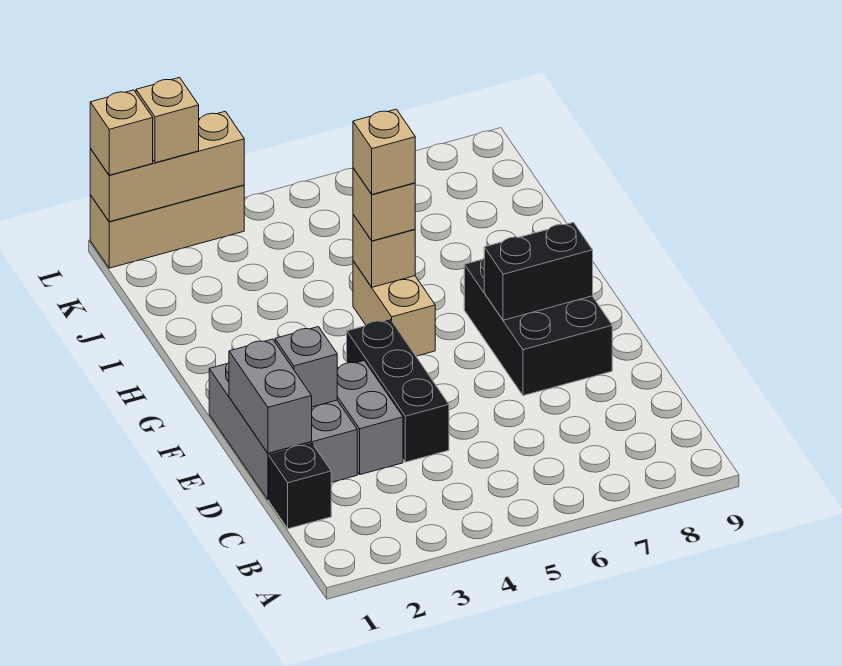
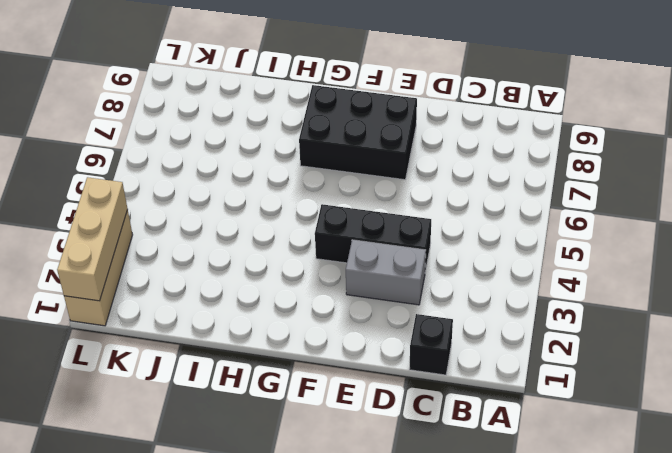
none -> grey 2x3 brick [209,363,357,500]
none -> tan 1x2 brick [353,261,435,356]
none -> grey 1x2 brick [229,339,312,453]

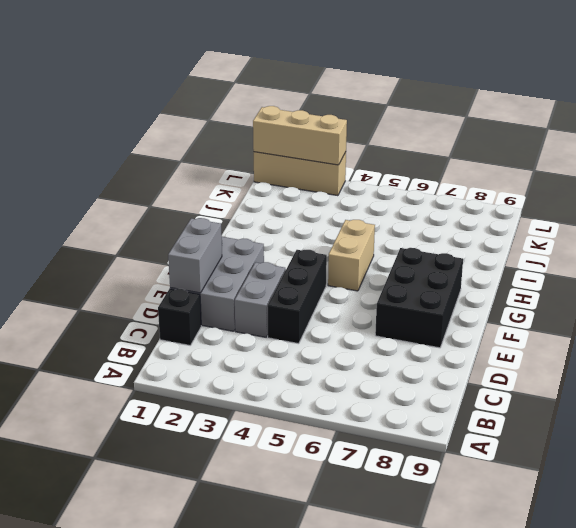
none -> grey 1x1 brick [275,327,337,407]
none -> black 1x2 brick [484,223,593,320]
none -> tan 1x1 brick [353,215,415,287]

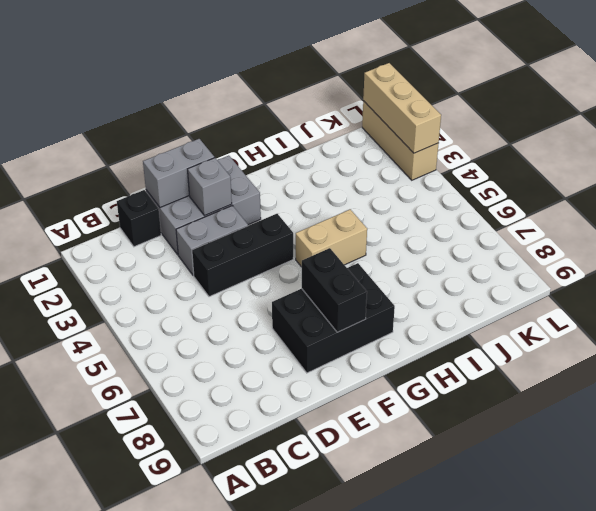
none -> tan 1x1 brick [353,215,415,287]
none -> tan 1x1 brick [353,168,415,241]
none -> tan 1x1 brick [90,90,153,175]

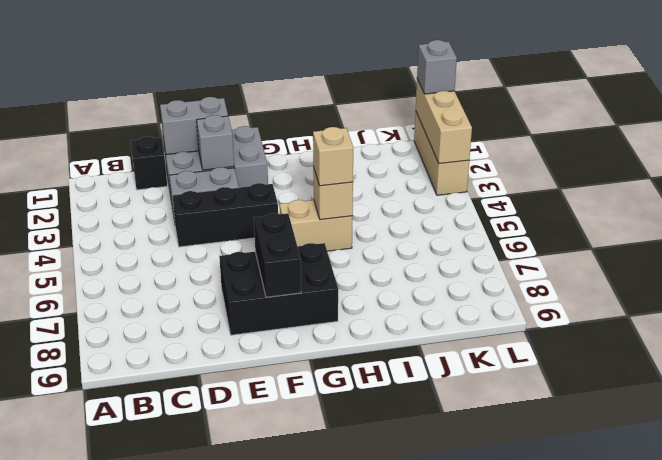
grey 1x1 brick [417,40,457,94] -> tan 1x1 brick [90,90,153,175]
none -> tan 1x1 brick [136,78,199,163]
none -> tan 1x1 brick [353,109,415,194]

